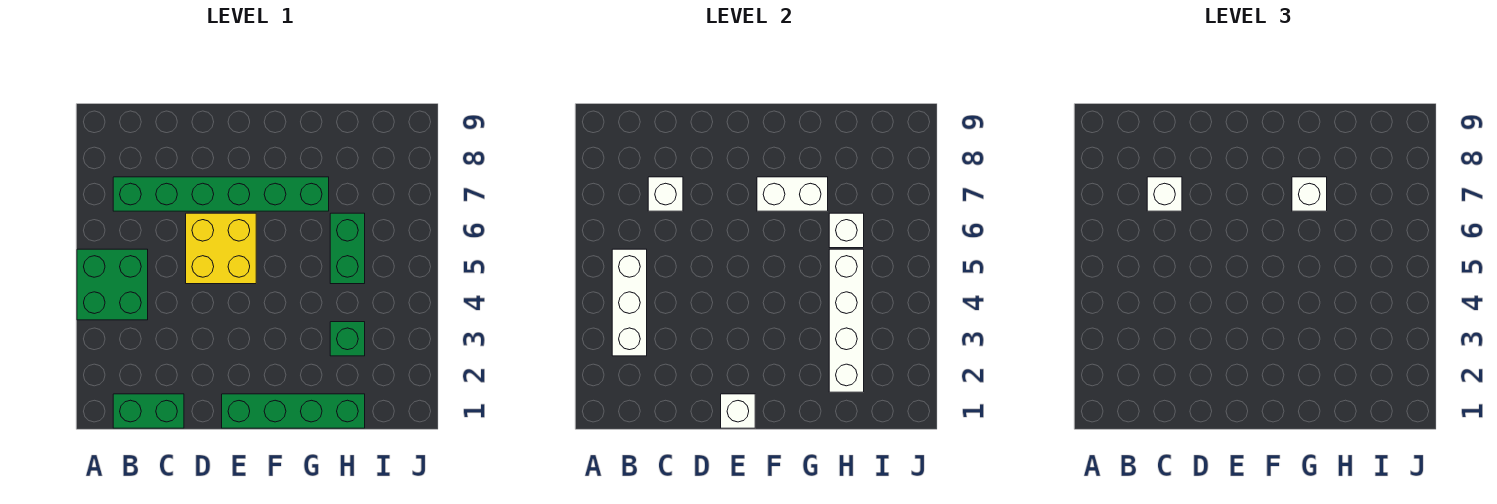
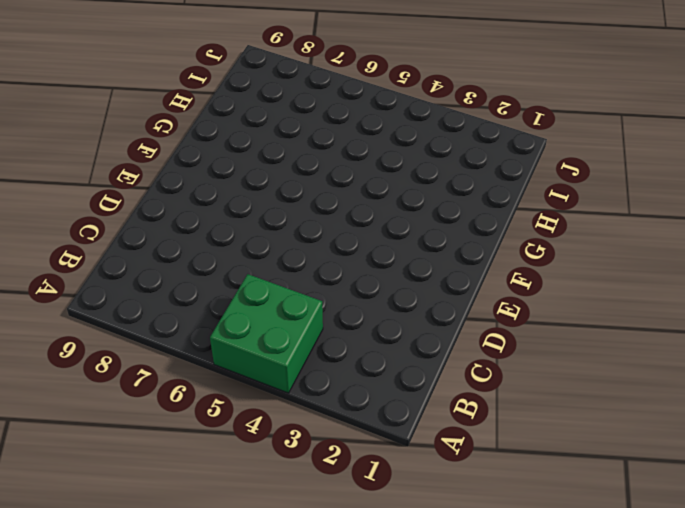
none -> green 1x2 brick [113,394,184,428]
none -> green 1x6 brick [113,177,329,211]
none -> yellow 2x2 brick [186,213,256,284]

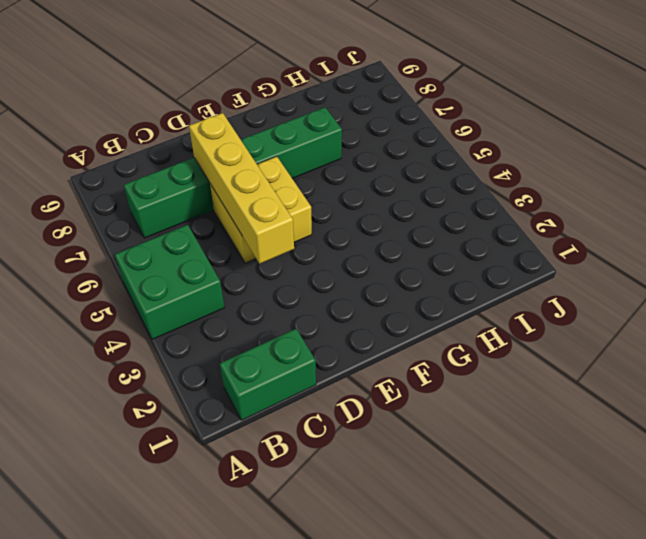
yellow 1x4 brick [189,113,294,264] -> none
none -> green 1x4 brick [222,394,365,428]
none -> green 1x1 brick [330,322,365,356]
none -> green 1x2 brick [330,213,365,284]

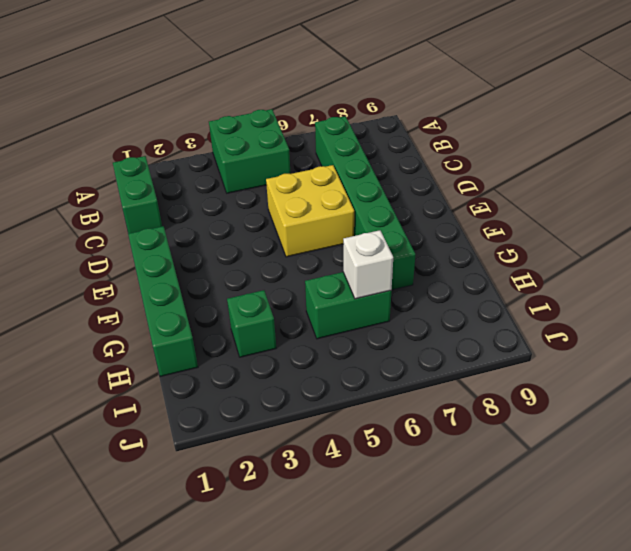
none -> white 1x3 brick [612,249,647,356]
none -> white 1x1 brick [648,177,683,211]
none -> white 1x1 brick [721,394,755,428]

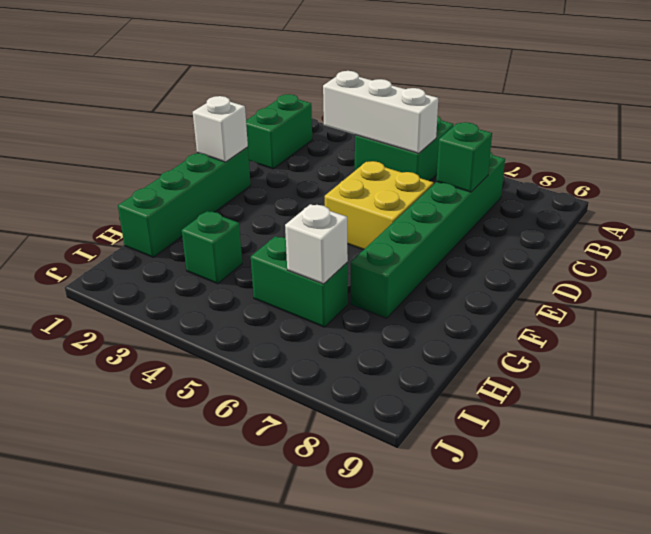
green 1x1 brick [436,122,492,192] -> white 1x1 brick [648,177,683,211]
none -> white 1x2 brick [757,177,828,211]
none -> white 1x4 brick [829,249,864,392]
none -> white 1x1 brick [1147,177,1182,211]

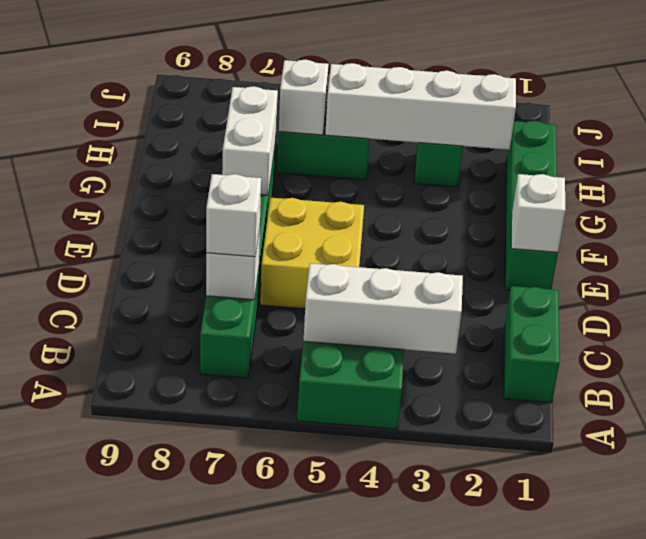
none -> white 1x1 brick [1292,177,1327,211]

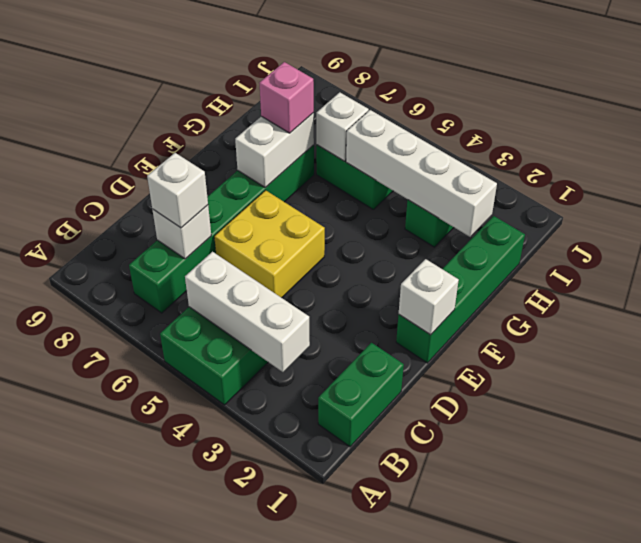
pink 1x1 brick [260,62,314,133] -> white 1x1 brick [1292,177,1327,211]

